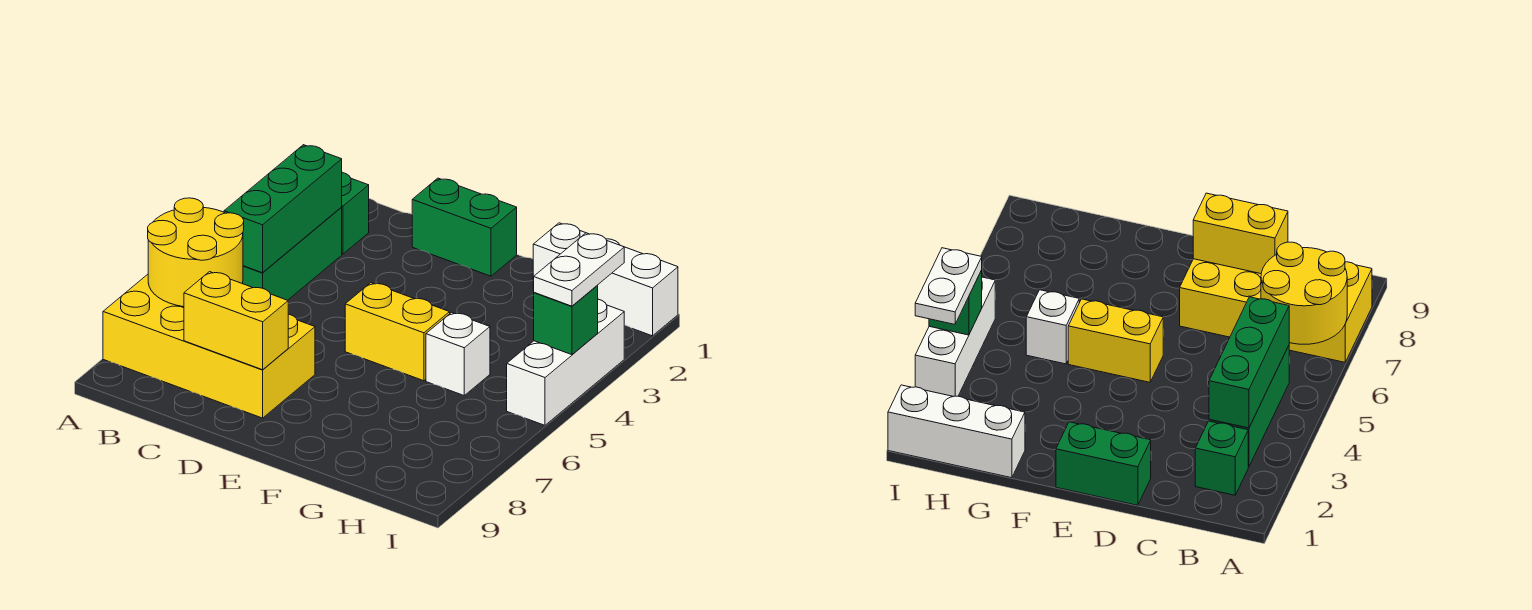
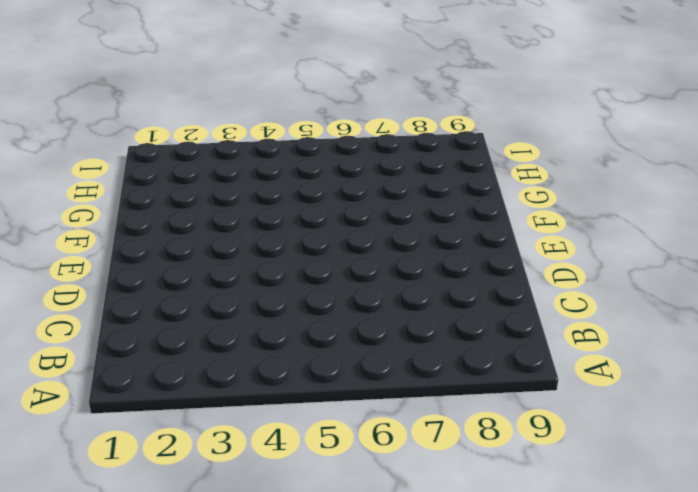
none -> yellow 2x4 brick [103,274,315,418]
none -> green 1x1 brick [342,172,369,254]
none -> green 1x3 brick [243,207,342,300]

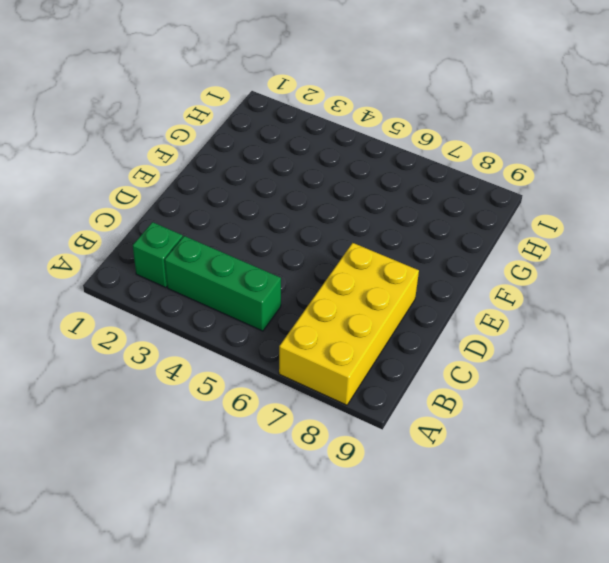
none -> green 1x2 brick [412,178,517,276]
none -> yellow 1x2 brick [345,283,450,381]
none -> white 1x3 brick [533,223,678,336]

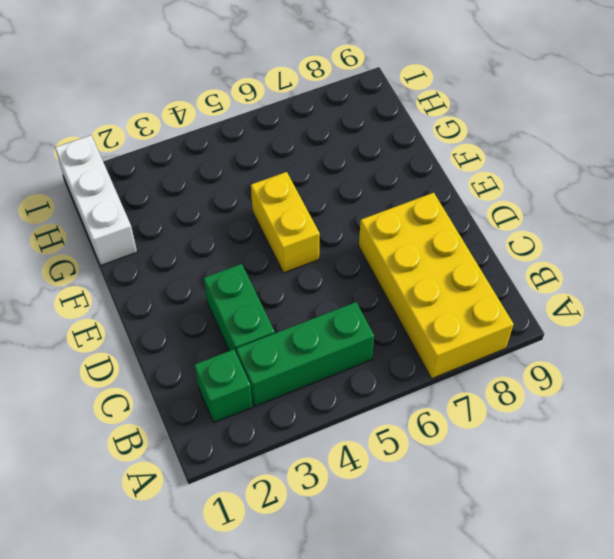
green 1x2 brick [204,264,275,354] -> green 1x2 brick moved to [412,178,517,276]
none -> white 1x1 brick [426,312,490,395]
none -> white 1x3 brick [507,299,624,425]
none -> yellow 2x2 round brick [148,198,244,307]

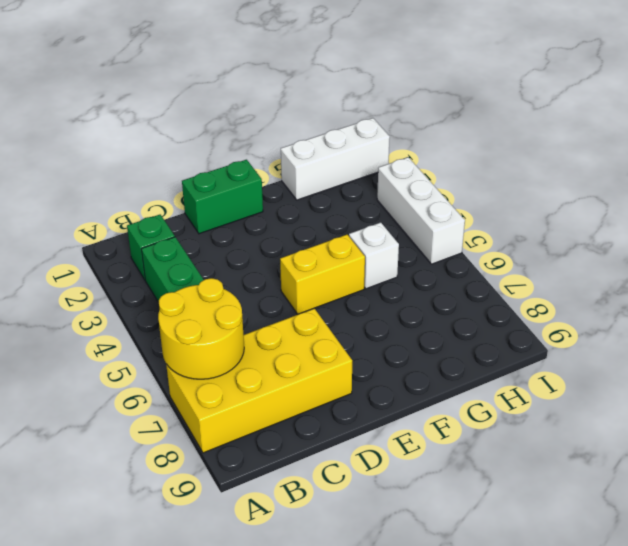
none -> green 1x3 brick [224,145,342,273]
none -> yellow 1x2 brick [184,272,288,370]
none -> green 1x1 brick [534,286,598,355]

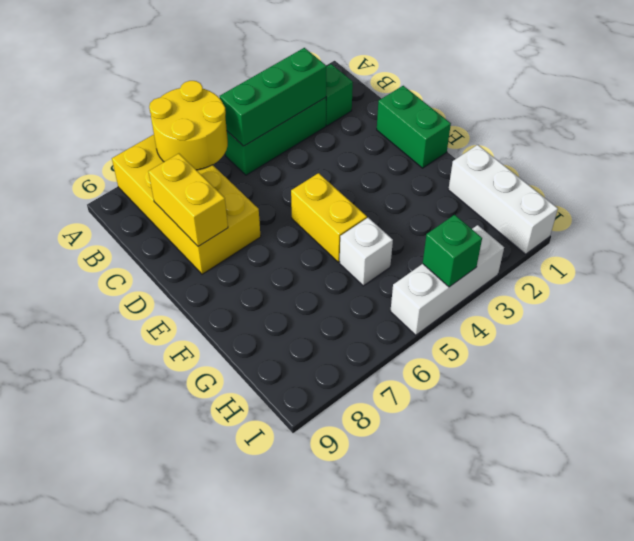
none -> white 1x2 plate [534,233,624,306]

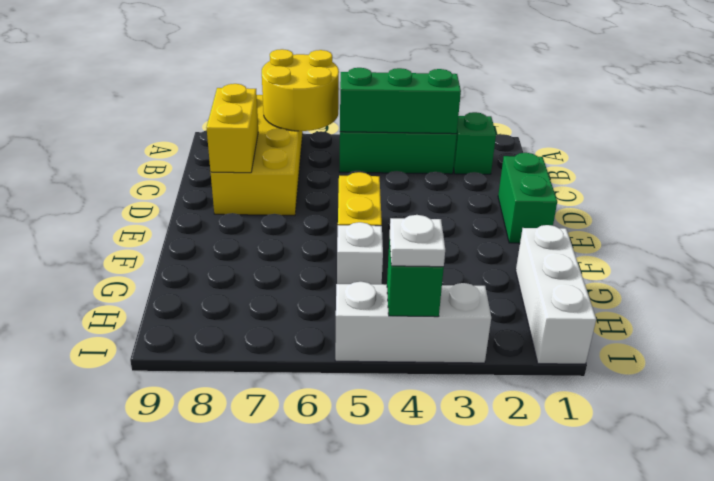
white 1x1 plate [390,215,445,267] -> white 1x2 plate [534,233,624,306]

